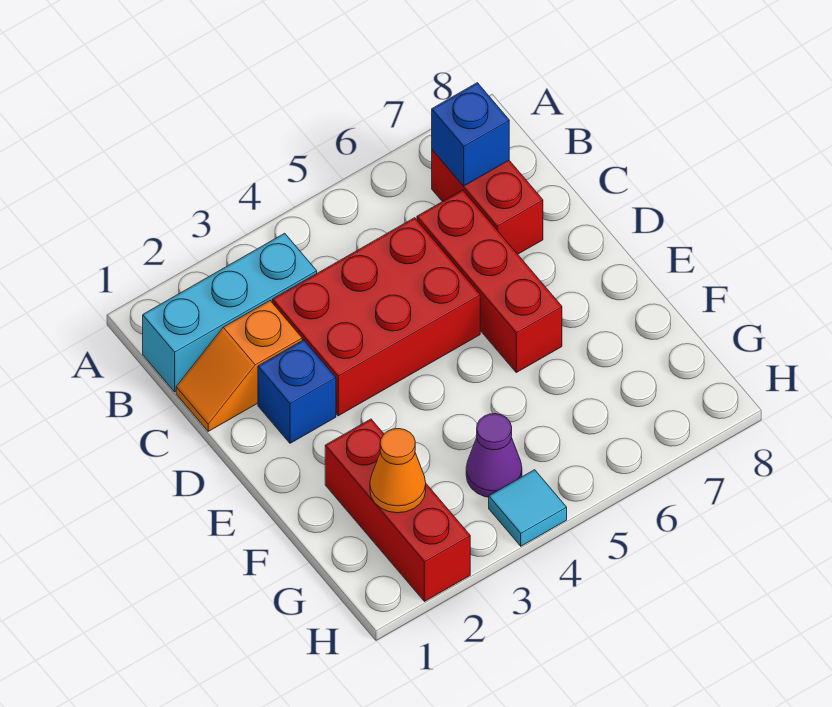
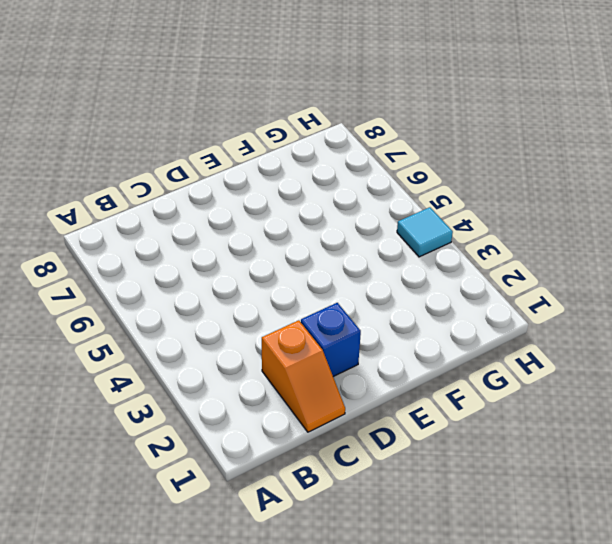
none -> cyan 1x3 brick [143,233,317,392]
none -> red 1x2 brick [432,150,543,254]

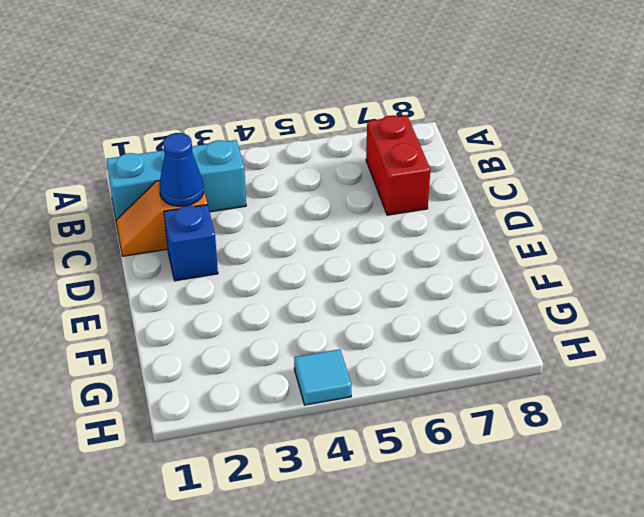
blue 1x1 cone [160,133,204,206] -> none
none -> red 2x3 brick [273,218,480,416]
none -> red 1x3 brick [417,190,562,372]

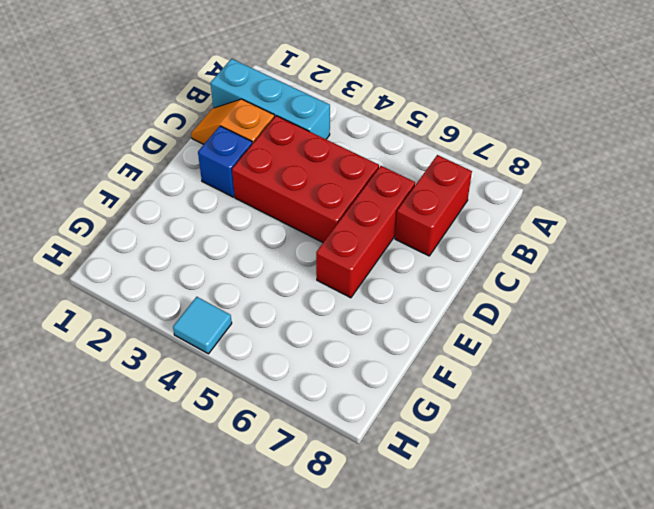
none -> red 1x3 brick [325,419,470,602]
none -> purple 1x1 cone [466,414,522,497]

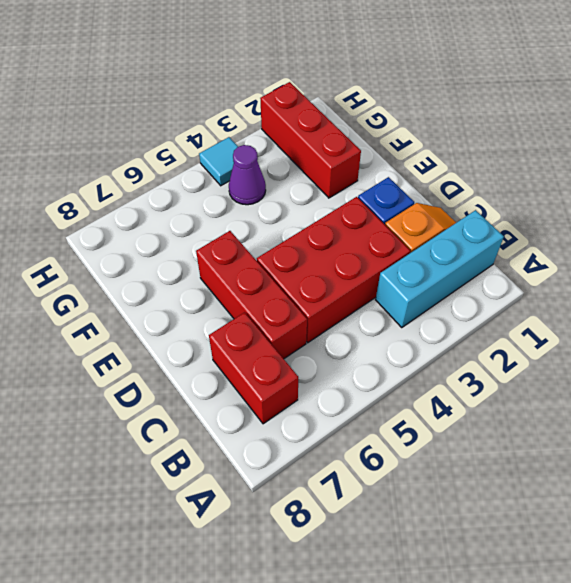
none -> blue 1x1 brick [432,83,509,186]
none -> orange 1x1 cone [370,429,426,513]

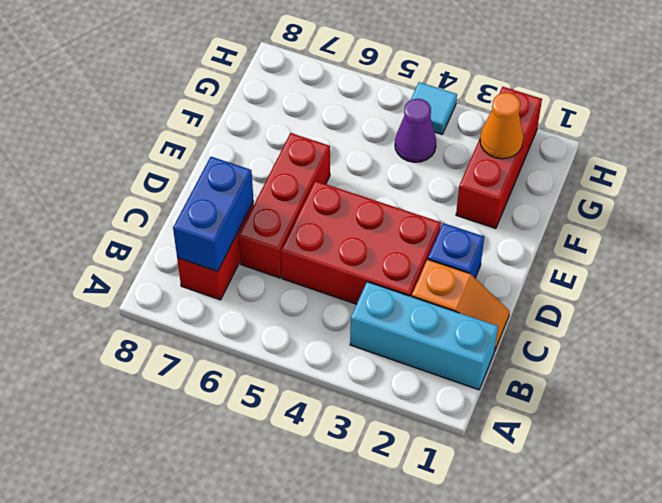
blue 1x2 brick [173,157,254,271] -> blue 1x1 brick [432,83,509,186]

